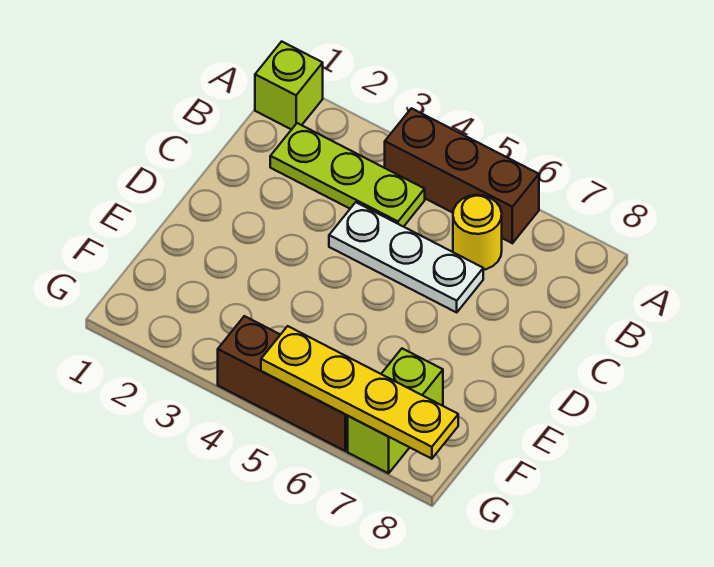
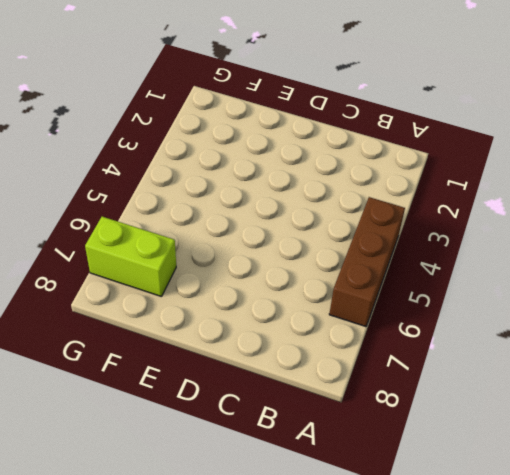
none -> lime 1x1 brick [255,41,323,130]
none -> lime 1x3 plate [270,123,425,227]

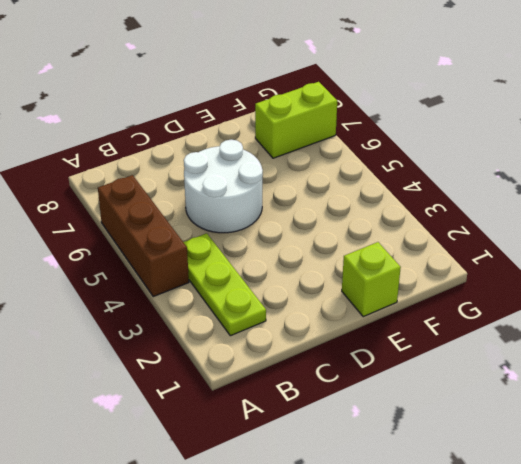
white 2x2 round brick [184,140,263,233] -> white 1x3 plate [329,202,483,312]
lime 1x1 brick [342,242,401,317] -> lime 1x1 brick moved to [255,41,323,130]
none -> yellow 1x1 round brick [453,195,502,270]
none -> brown 1x3 brick [218,316,348,451]

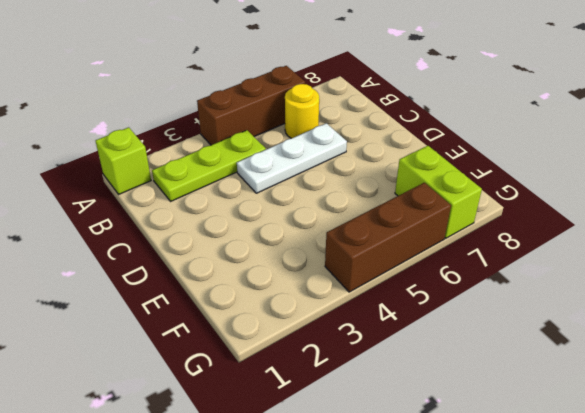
none -> yellow 1x4 plate [261,326,458,459]

